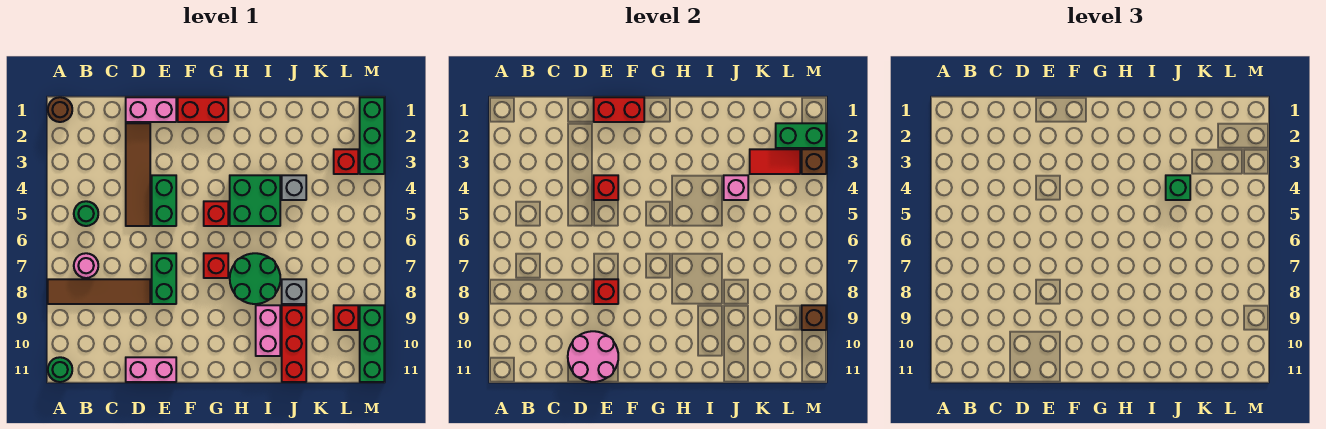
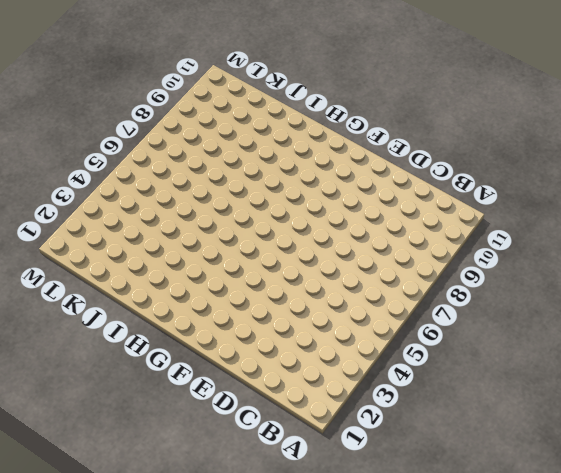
none -> brown 1x1 round brick [48,97,72,122]
none -> brown 1x4 tile [48,279,150,304]
none -> green 1x1 round brick [48,357,72,382]
none -> green 1x1 round brick [74,201,98,226]

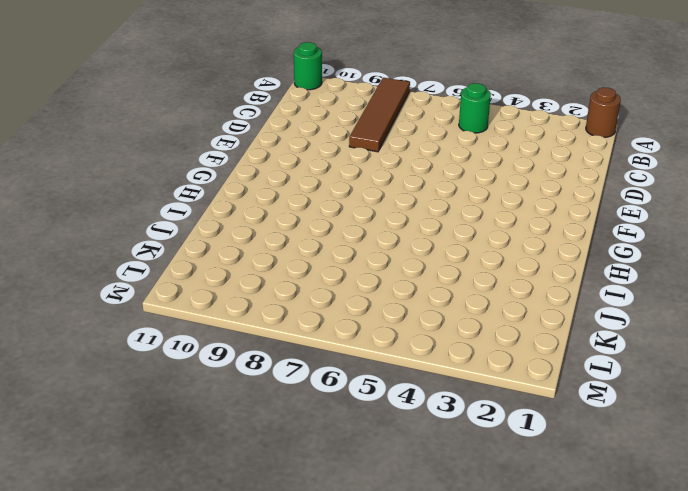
none -> pink 1x1 round brick [74,253,98,278]
none -> pink 1x2 brick [126,97,176,122]
none -> brown 1x4 tile [126,123,150,226]
none -> pink 1x2 brick [126,357,176,382]

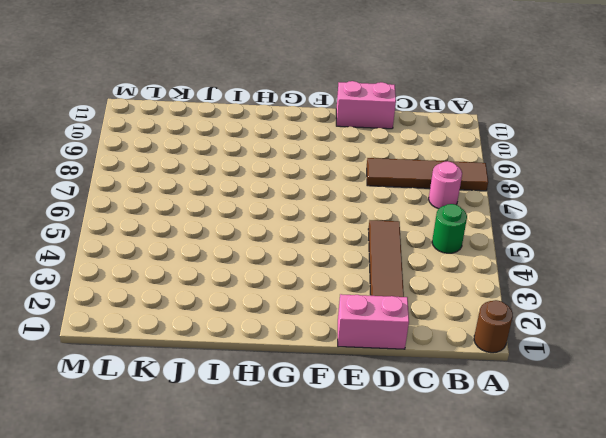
none -> green 1x1 round brick [48,357,72,382]
none -> green 1x2 brick [152,175,176,226]
none -> green 1x2 brick [152,253,176,304]
none -> red 1x2 brick [178,97,228,122]

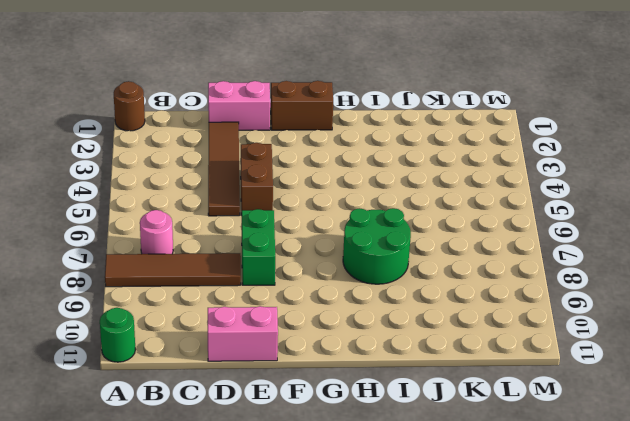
brown 1x2 brick [241,143,273,215] -> green 1x2 brick [152,175,176,226]
brown 1x2 brick [271,81,333,130] -> red 1x2 brick [178,97,228,122]
none -> green 1x1 round brick [74,201,98,226]
none -> red 1x1 brick [204,201,228,226]
none -> red 1x1 brick [204,253,228,278]
none -> green 2x2 brick [230,175,280,226]

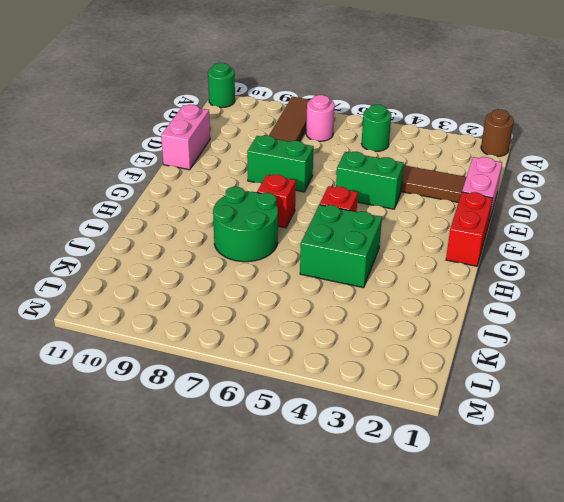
none -> pink 1x2 brick [256,305,280,356]
none -> grey 1x1 brick [282,175,306,200]
none -> grey 1x1 brick [282,279,306,304]
none -> red 1x3 brick [282,305,306,382]

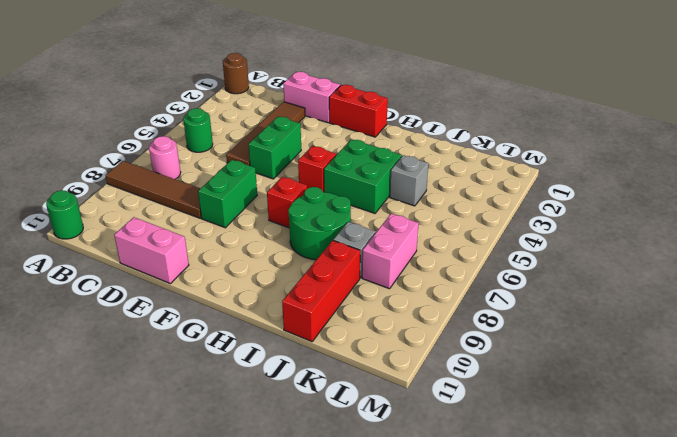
pink 1x2 brick [362,214,419,289] -> pink 1x2 brick moved to [256,305,280,356]
none -> red 1x1 brick [334,149,358,174]
none -> red 1x1 brick [334,305,358,330]
none -> green 1x3 brick [360,97,384,174]
none -> green 1x3 brick [360,305,384,382]

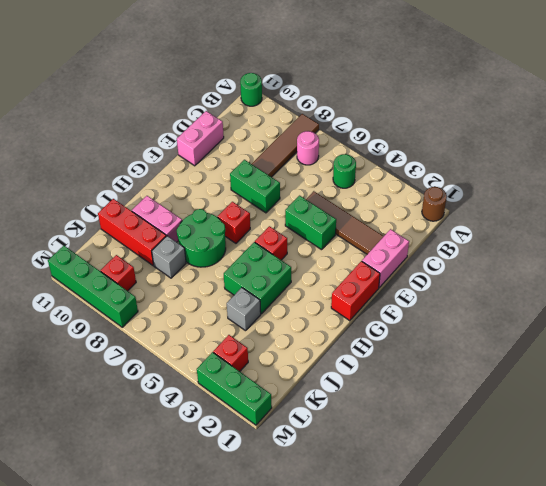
green 1x4 brick [48,246,138,327] -> green 1x3 brick [360,305,384,382]
none -> pink 2x2 round brick [568,331,618,382]
none -> red 1x2 brick [594,97,644,122]
none -> red 1x1 brick [594,175,618,200]
none -> red 1x1 brick [594,279,618,304]

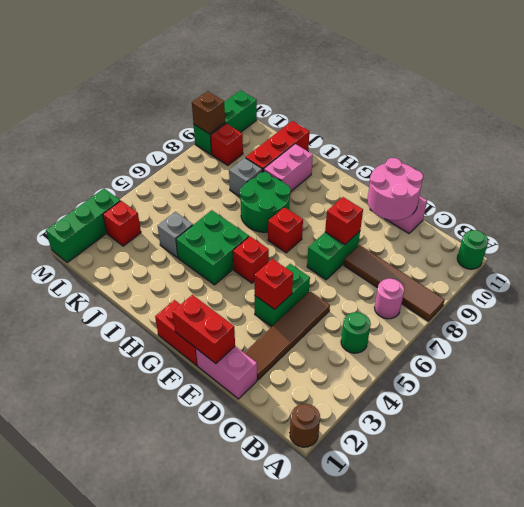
none -> pink 1x1 brick [724,175,748,200]
none -> red 1x2 tile [750,149,800,174]
none -> green 1x2 brick [776,123,826,148]
none -> brown 1x1 brick [802,149,826,174]

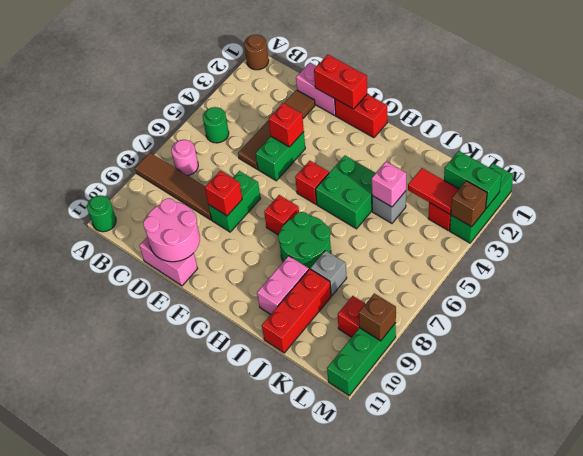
none -> green 1x1 brick [1166,175,1190,200]

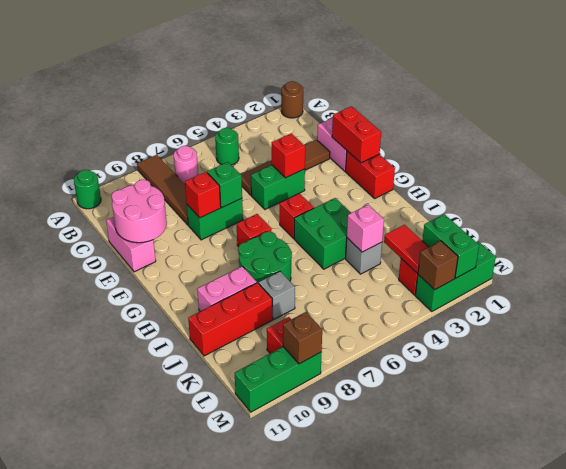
green 1x1 brick [207,162,242,207] -> green 1x1 brick moved to [1166,175,1190,200]

